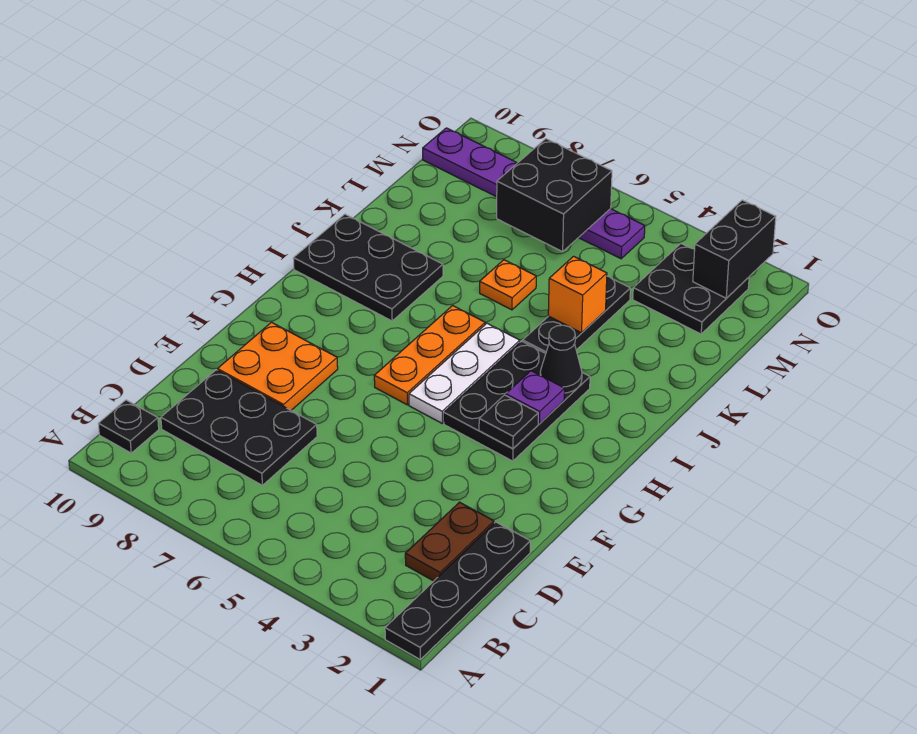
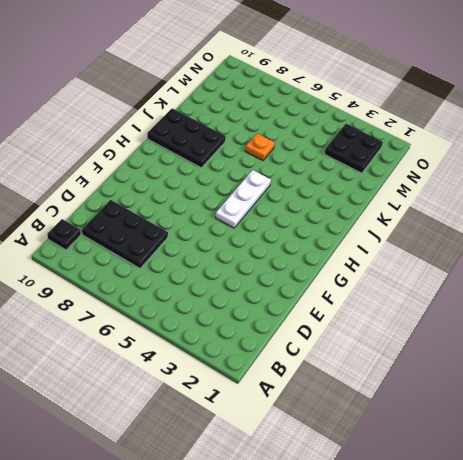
none -> black 1x4 plate [385,522,530,659]
none -> brown 1x2 plate [405,502,494,581]
none -> orange 2x2 plate [218,322,338,410]

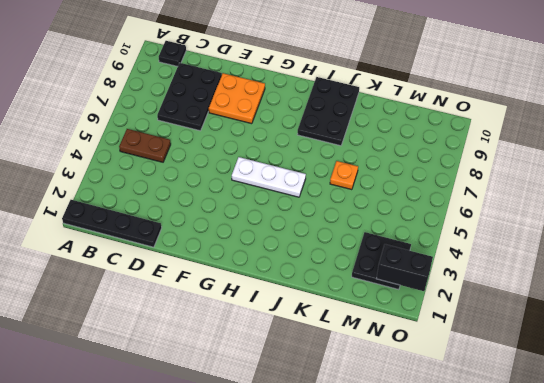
brown 1x2 plate [119,129,171,162] -> brown 1x2 plate moved to [405,502,494,581]
none -> black 2x3 plate [444,341,590,461]
none -> orange 1x3 plate [374,306,485,405]
none -> black 1x3 plate [523,276,630,353]

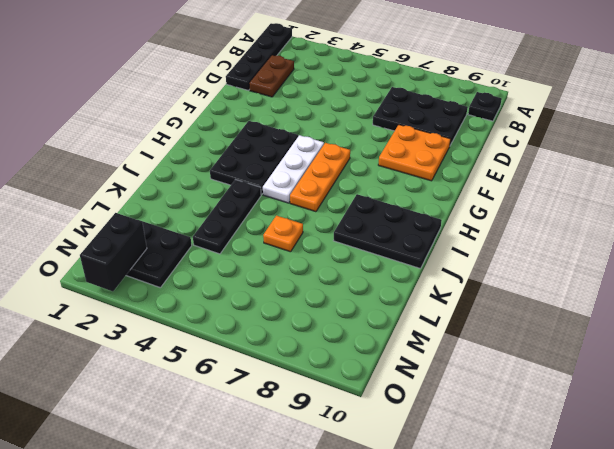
none -> purple 1x6 plate [423,128,645,259]
none -> black 1x1 plate [479,395,538,448]
none -> purple 1x1 plate [506,371,565,423]

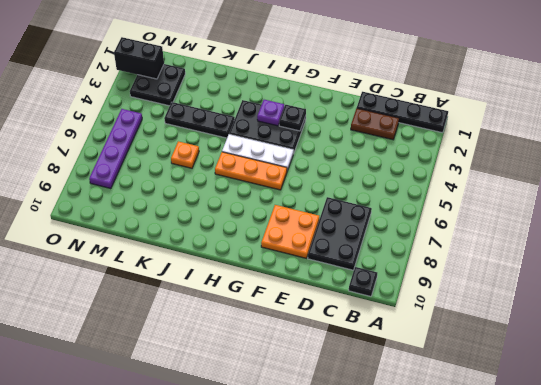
purple 1x4 plate [89,109,142,189] -> purple 1x6 plate [423,128,645,259]
none -> black 2x3 plate [293,214,443,321]
none -> black 1x1 cone [540,325,582,393]
none -> orange 1x1 brick [548,256,607,333]

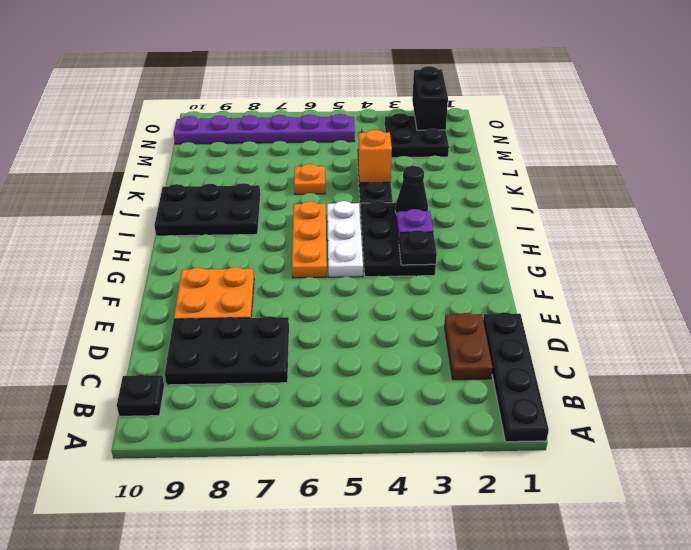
none -> black 2x2 brick [497,139,612,252]

